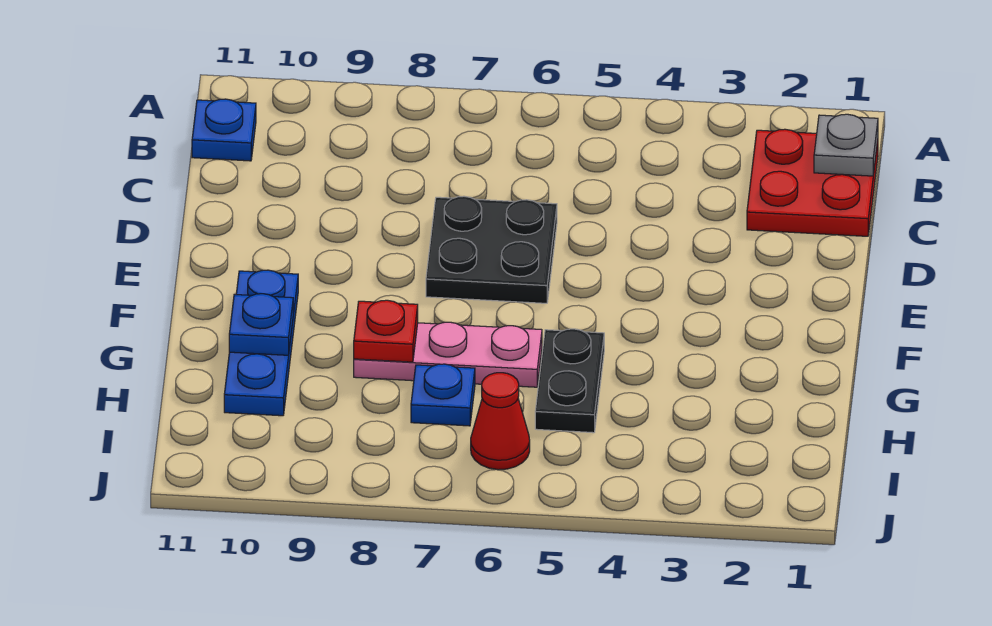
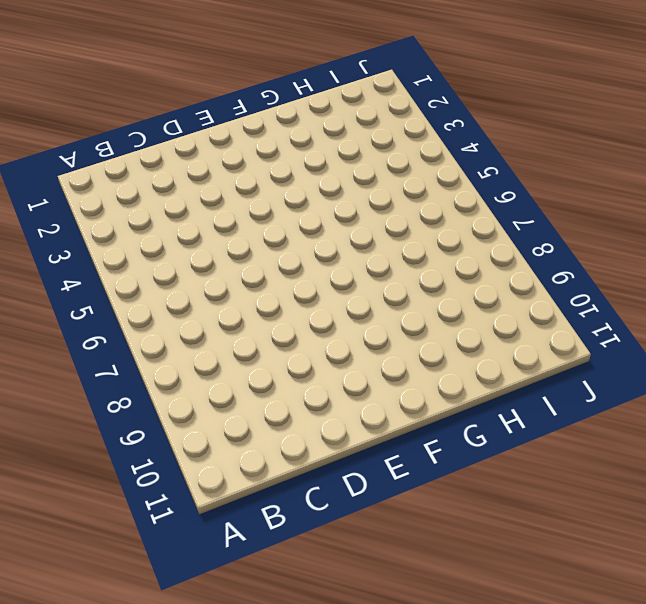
none -> red 2x2 plate [747,129,878,236]
none -> blue 1x1 plate [192,99,256,161]

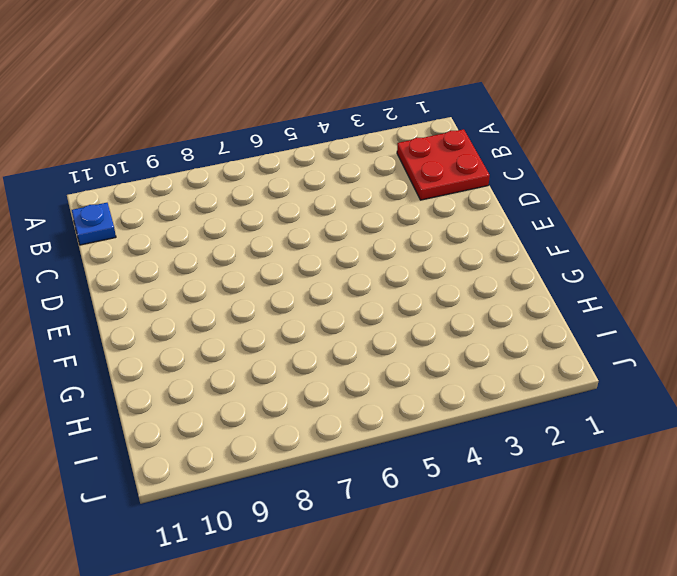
none -> black 2x2 plate [426,196,557,303]
none -> blue 1x3 plate [224,270,298,416]

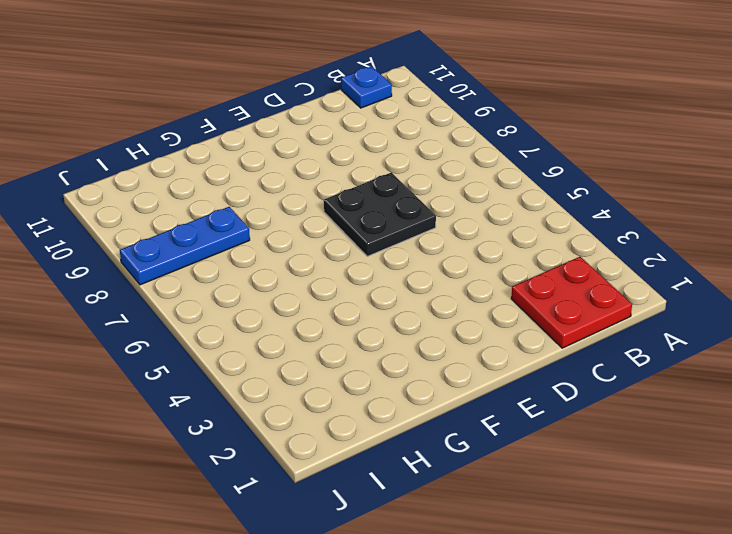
blue 1x3 plate [120,207,250,285] -> blue 1x3 plate moved to [224,270,298,416]
none -> black 1x2 plate [535,329,604,433]
none -> pink 1x3 plate [354,322,542,387]

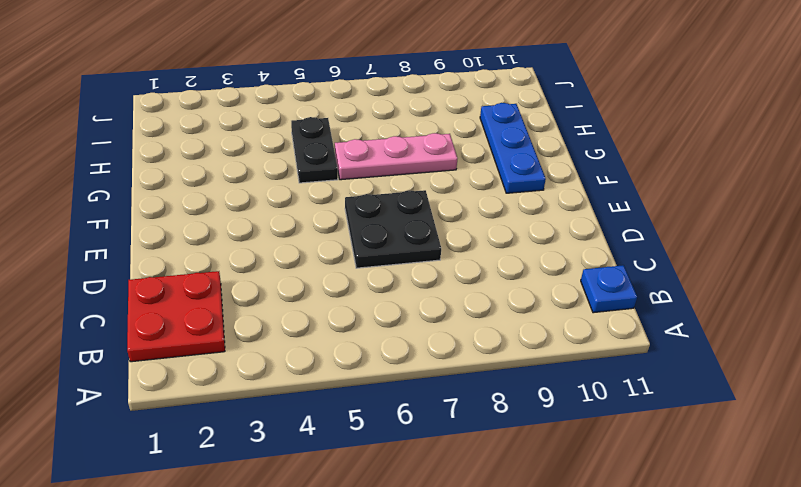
none -> blue 1x1 plate [411,364,475,426]
none -> red 1x1 cone [471,373,530,470]

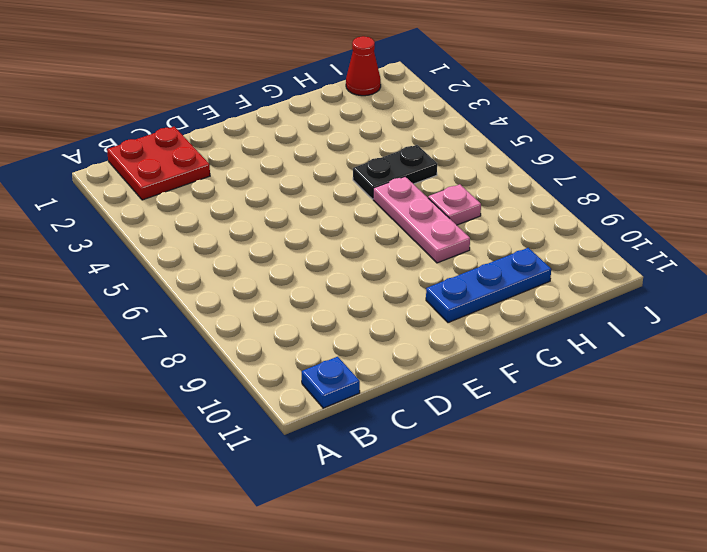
pink 1x1 plate [428,184,481,225] -> blue 1x1 plate [411,364,475,426]
red 1x1 cone [346,36,381,96] -> red 1x1 cone moved to [471,373,530,470]
none -> black 2x2 plate [426,196,557,303]
none -> grey 1x1 plate [814,114,878,176]

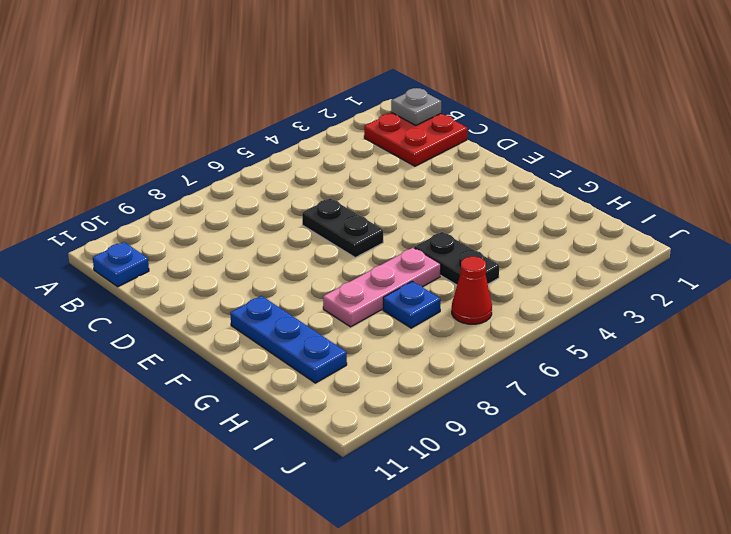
black 1x2 plate [302,198,383,257] -> black 2x2 plate [426,196,557,303]
none -> red 1x1 plate [354,300,418,362]
none -> blue 1x1 plate [229,294,293,355]

